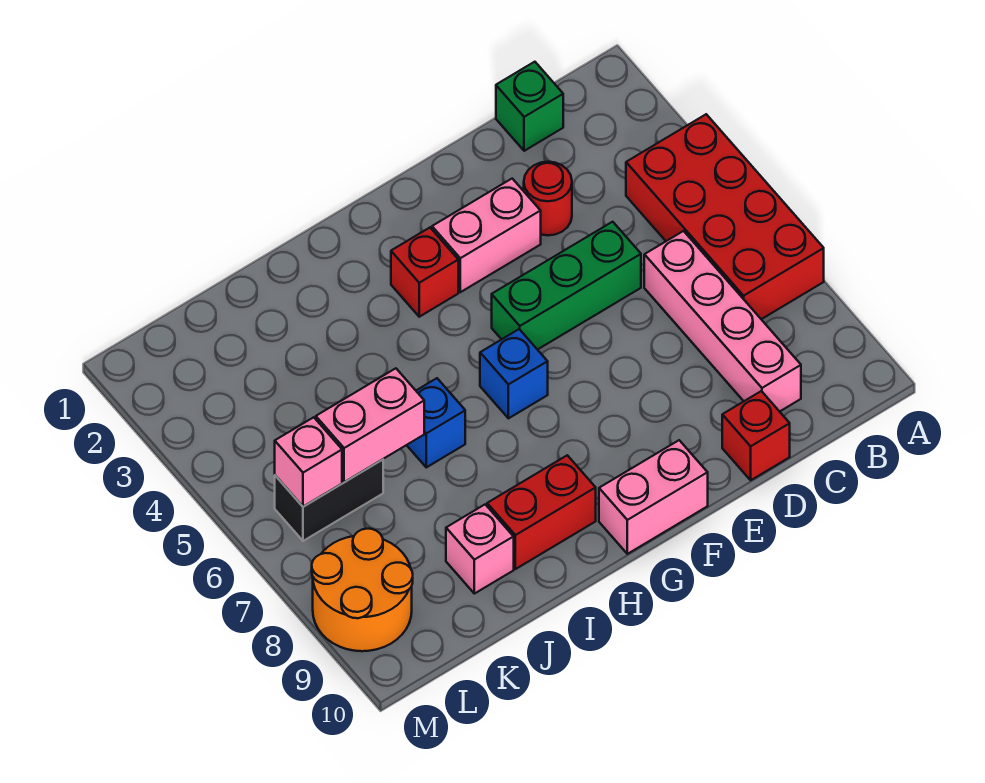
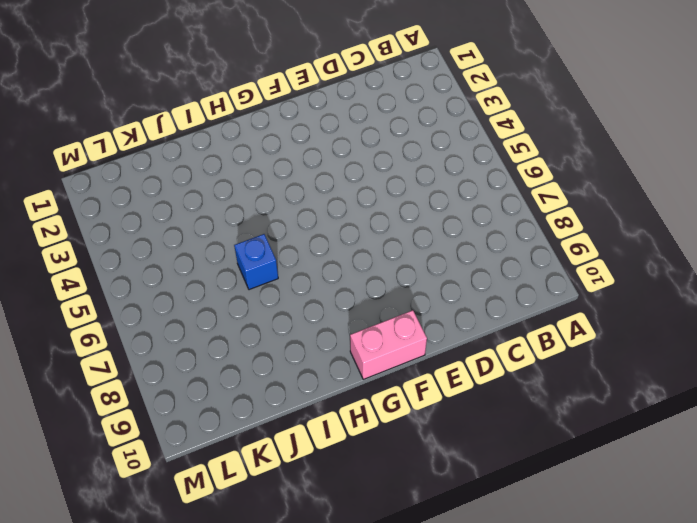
none -> red 2x4 brick [626,114,824,319]
none -> green 1x1 brick [496,62,563,151]
none -> pink 1x4 brick [644,231,801,412]

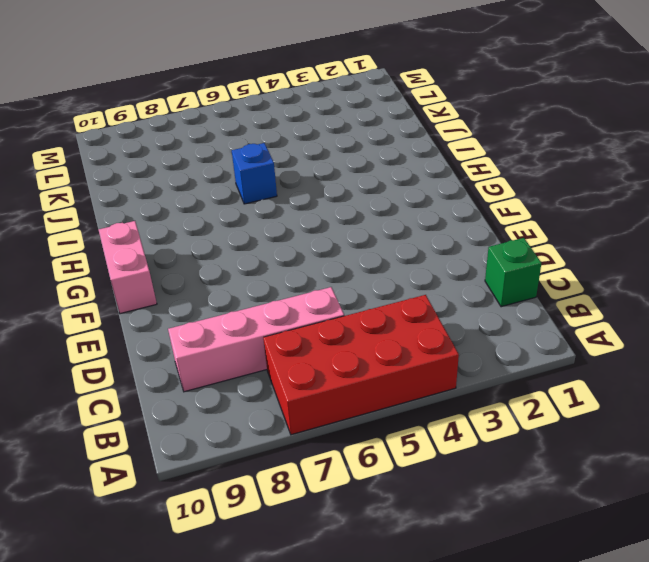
none -> red 1x1 round brick [524,162,572,235]
none -> green 1x3 brick [492,222,641,350]
none -> red 1x1 brick [722,391,790,480]

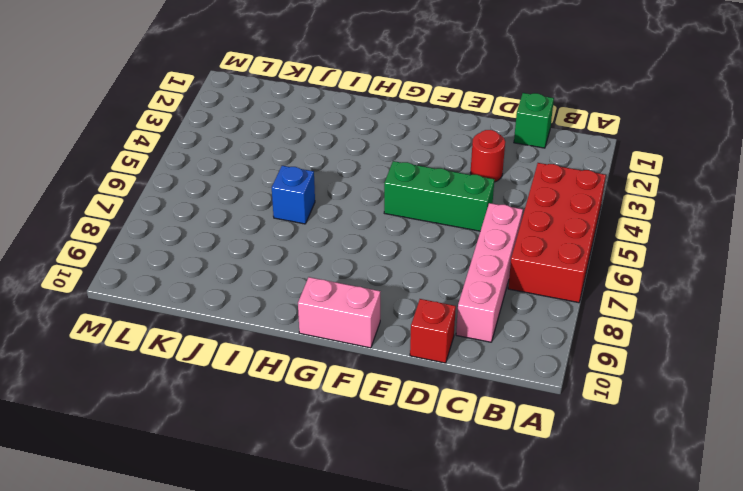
none -> pink 1x2 brick [432,179,541,292]
none -> red 1x1 brick [391,228,458,317]
none -> blue 1x1 brick [480,329,548,418]

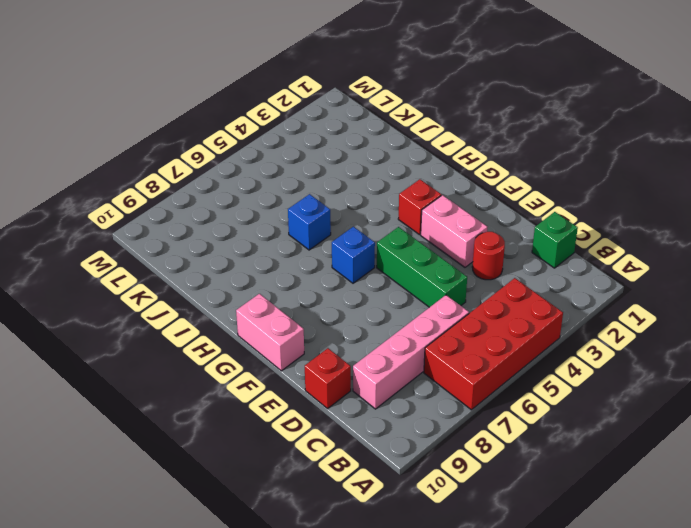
none -> red 1x2 brick [487,455,596,569]
none -> pink 1x1 brick [446,505,514,594]
none -> black 1x2 brick [275,460,383,541]

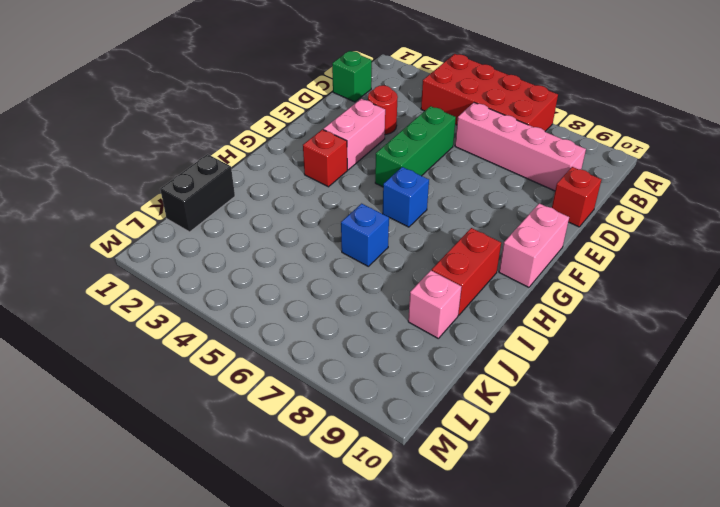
black 1x2 brick [160,154,235,232] -> black 1x2 brick moved to [275,460,383,541]
none -> orange 2x2 round brick [312,529,413,651]
none -> pink 1x2 brick [316,368,424,482]
none -> pink 1x1 brick [275,417,342,507]

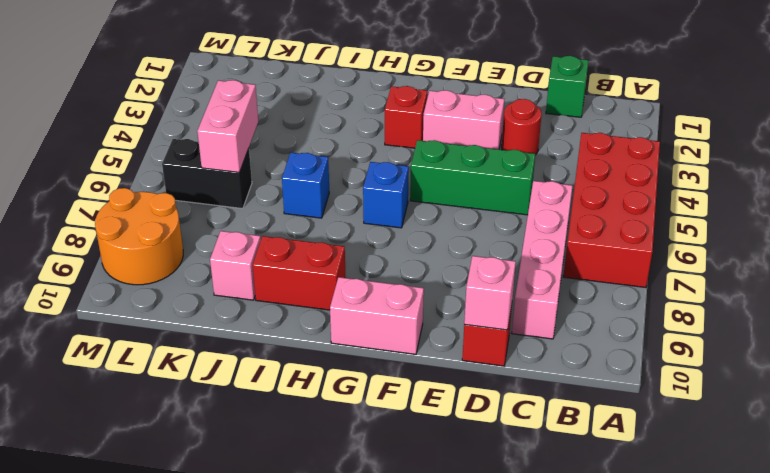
pink 1x1 brick [464,256,516,330] -> pink 1x1 brick moved to [275,417,342,507]
pink 1x2 brick [197,80,258,173] -> pink 1x2 brick turned to [316,368,424,482]

